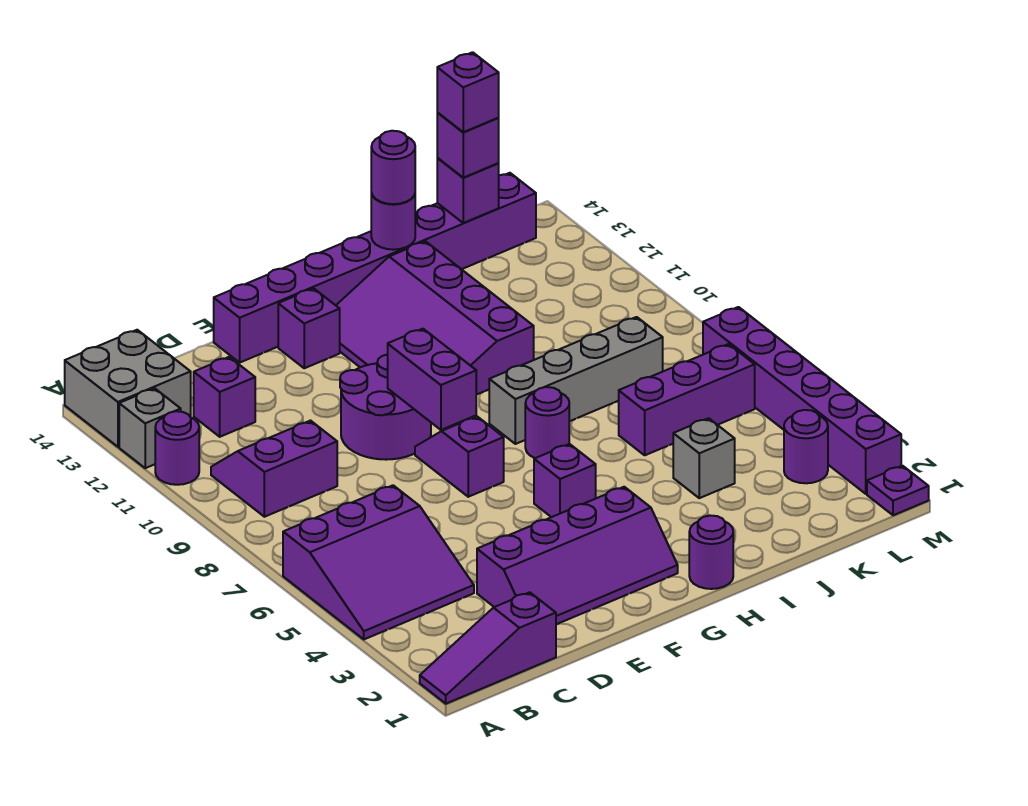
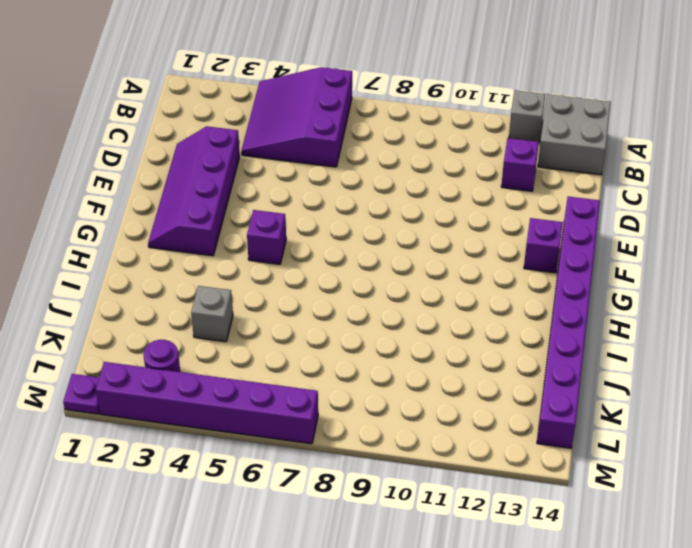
none -> purple 1x3 slope [420,592,556,704]
none -> purple 1x1 round brick [155,411,199,485]
none -> purple 2x2 slope [211,421,337,517]

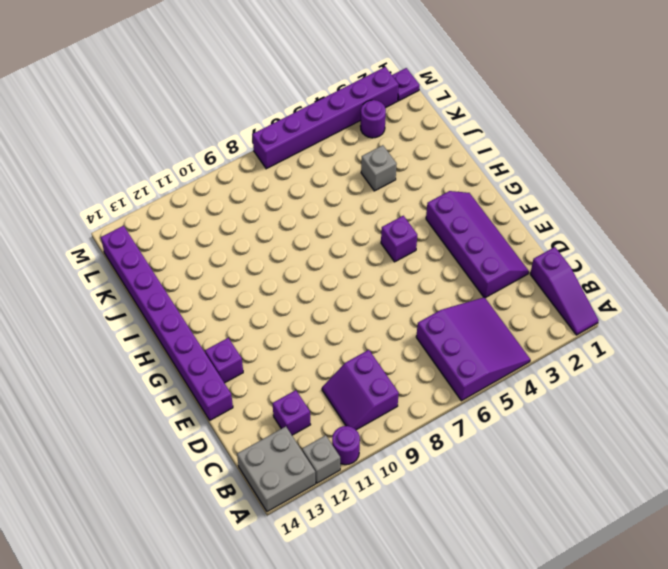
none -> purple 2x2 round brick [340,355,431,460]
none -> purple 1x2 slope [415,416,504,497]
none -> purple 3x4 slope [336,241,534,395]

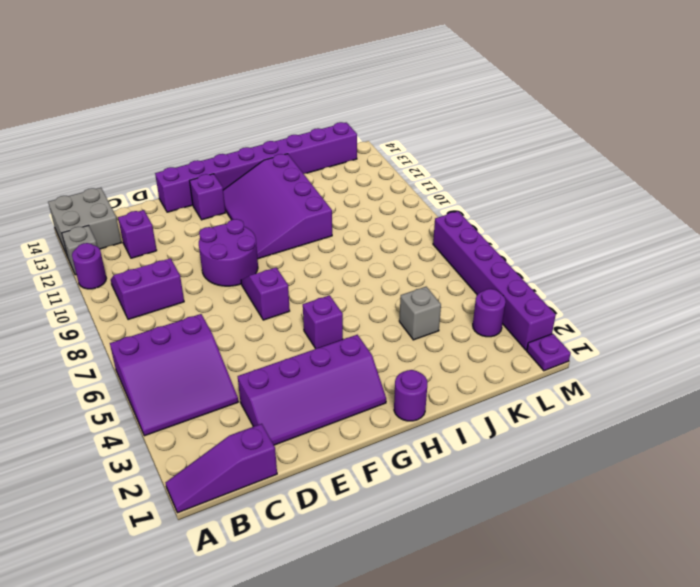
none -> purple 1x1 round brick [525,387,569,458]
none -> grey 1x4 brick [489,317,663,444]
none -> purple 1x3 brick [619,344,755,455]

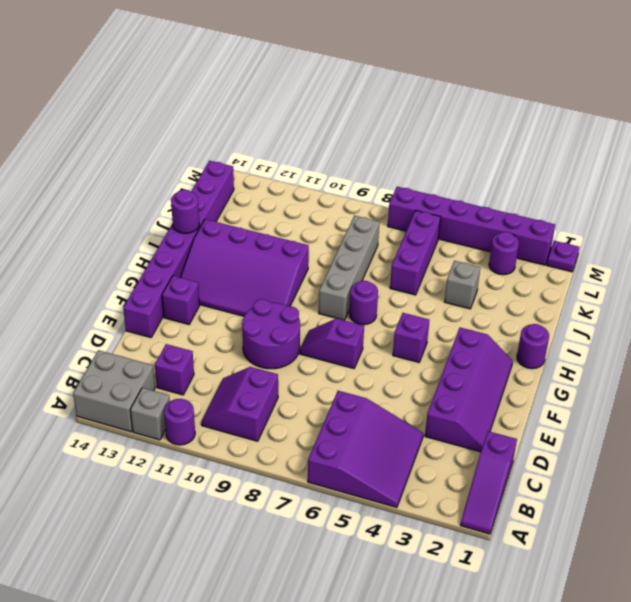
none -> purple 1x2 brick [388,329,476,430]
none -> purple 1x1 brick [437,158,499,223]
none -> purple 1x1 round brick [371,131,415,204]

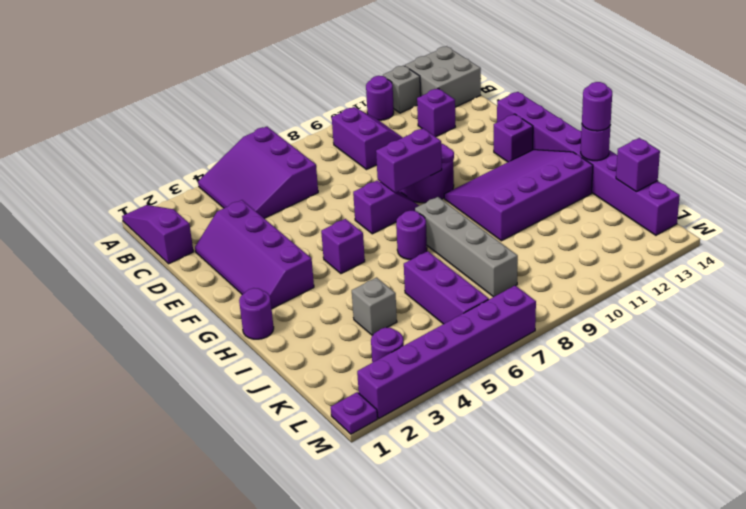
none -> purple 1x1 brick [437,113,499,178]
none -> purple 1x1 brick [437,52,499,132]

